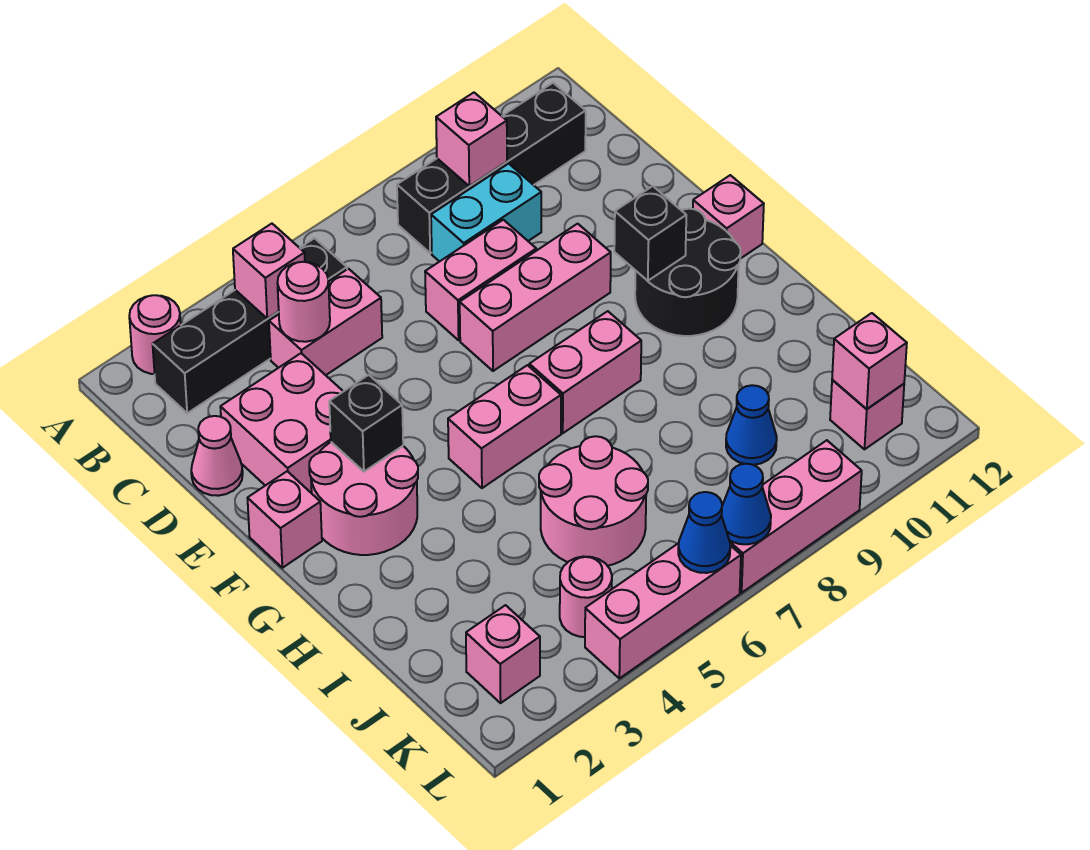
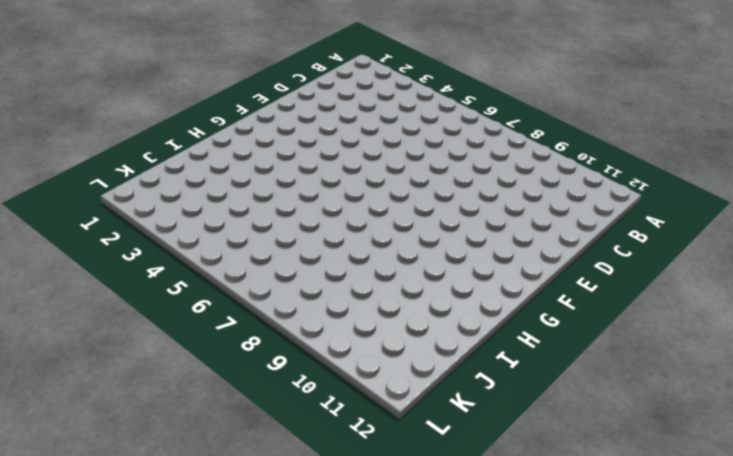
none -> pink 1x1 round brick [129,295,181,374]
none -> black 1x4 brick [153,238,347,413]
none -> black 1x4 brick [397,83,586,253]
none -> pink 1x2 brick [269,269,382,375]

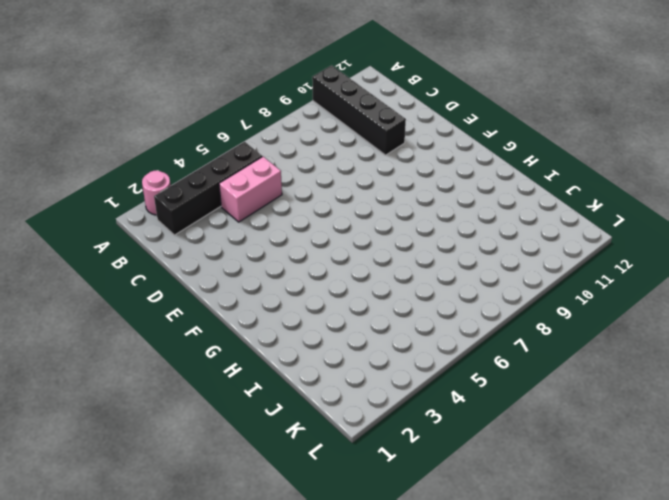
black 1x4 brick [312,65,406,155] -> black 1x4 brick turned to [397,83,586,253]
none -> cyan 1x2 brick [431,164,541,262]
none -> pink 1x1 cone [191,416,243,496]
none -> pink 2x2 brick [220,353,343,493]
none -> pink 1x2 brick [425,220,536,340]

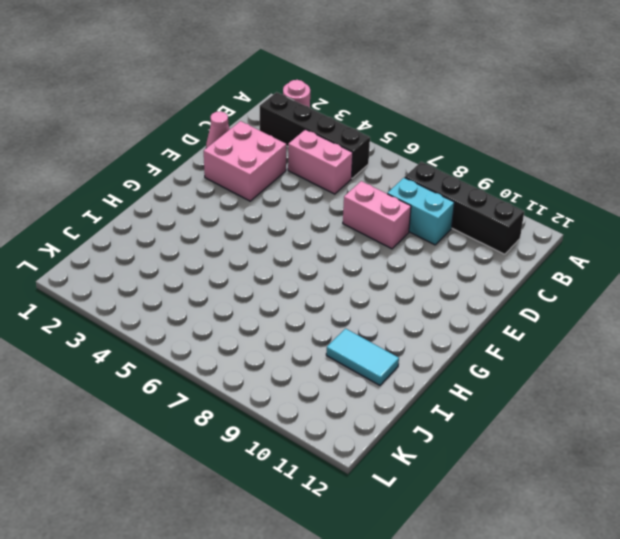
cyan 1x2 tile [326,329,399,385] -> none
none -> pink 1x3 brick [460,224,611,371]
none -> pink 1x1 brick [248,471,322,568]
none -> pink 2x2 round brick [309,442,418,555]
none -> black 2x2 round brick [635,209,741,336]

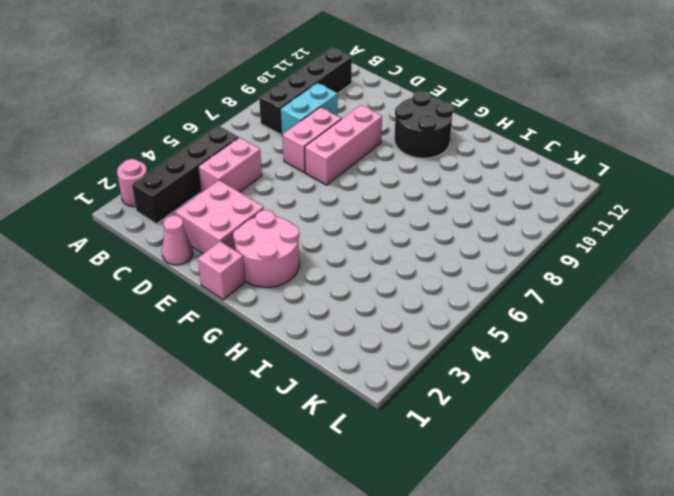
none -> pink 1x1 brick [693,175,764,259]
none -> pink 1x2 brick [448,365,561,488]
none -> pink 1x2 brick [529,311,641,433]
none -> pink 2x2 round brick [539,436,648,566]

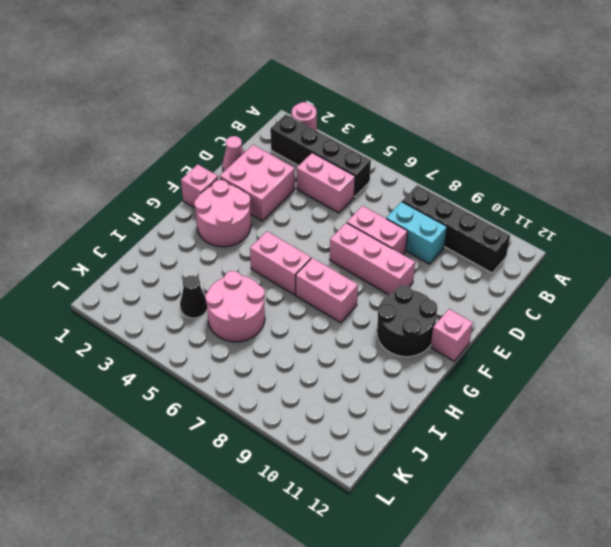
black 1x1 cone [180,276,207,318] -> none
none -> blue 1x1 cone [726,385,777,465]
none -> pink 1x1 brick [466,605,540,703]
none -> pink 1x1 round brick [560,557,612,637]
none -> pink 1x1 brick [830,380,904,449]

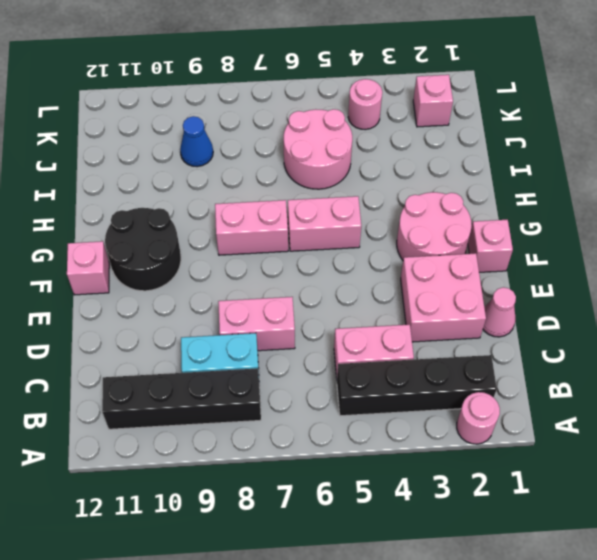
none -> pink 1x3 brick [460,224,611,371]
none -> pink 1x1 brick [830,380,904,449]
none -> pink 1x3 brick [585,543,741,678]
none -> pink 1x3 brick [729,440,862,593]

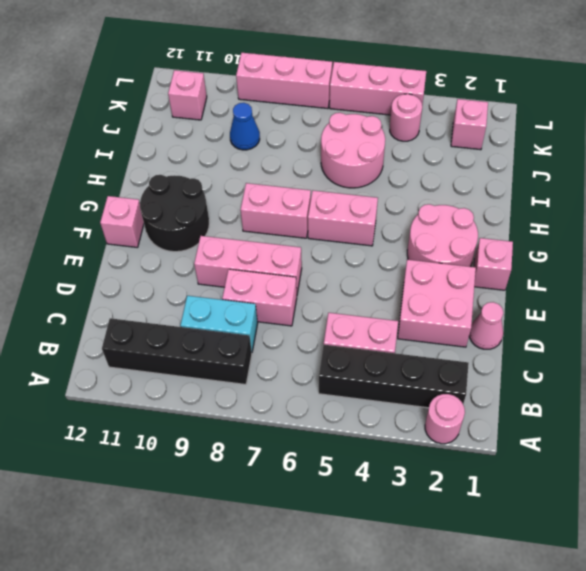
none -> pink 1x1 brick [233,224,305,318]
none -> pink 1x1 brick [436,93,507,186]
none -> pink 1x1 round brick [277,262,330,342]
none -> black 1x1 brick [329,375,403,471]

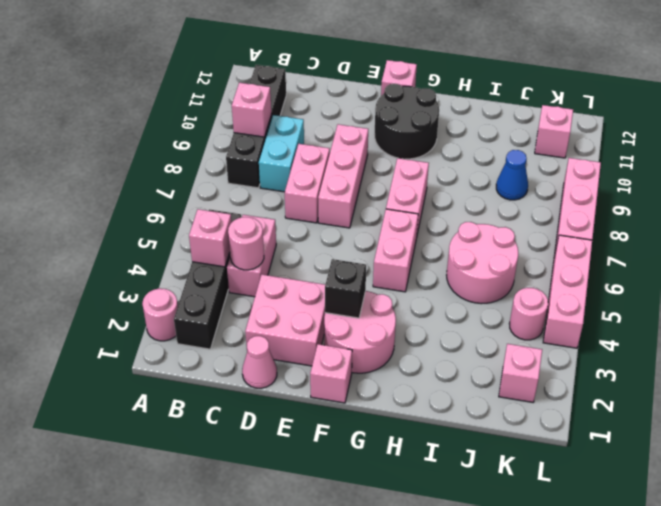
none -> black 1x1 brick [614,186,686,281]
none -> pink 1x1 brick [832,313,907,409]
none -> blue 1x1 cone [678,492,730,573]
none -> blue 1x1 cone [721,464,771,544]

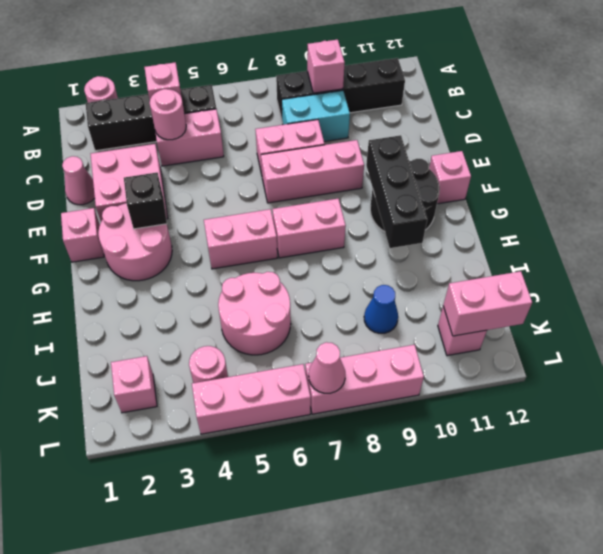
black 1x3 brick [366,135,427,248] -> black 1x1 brick [614,186,686,281]
pink 1x2 brick [443,271,532,336] -> pink 1x1 brick [832,313,907,409]
pink 1x1 cone [309,342,345,393] -> blue 1x1 cone [721,464,771,544]
none -> blue 1x1 cone [678,492,730,573]

